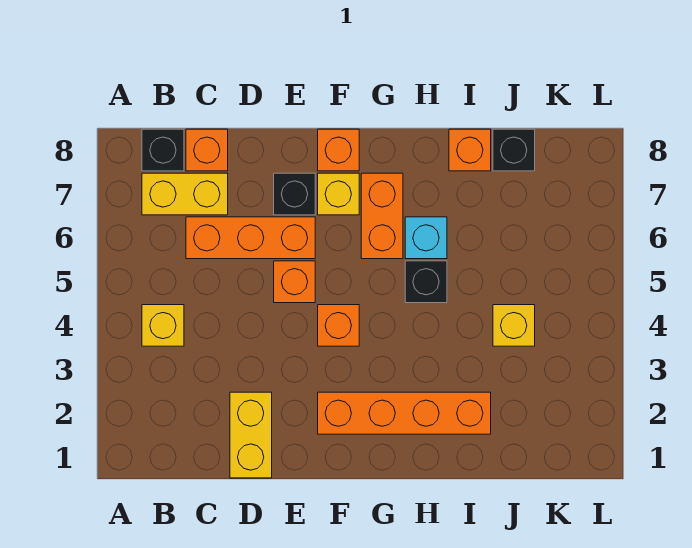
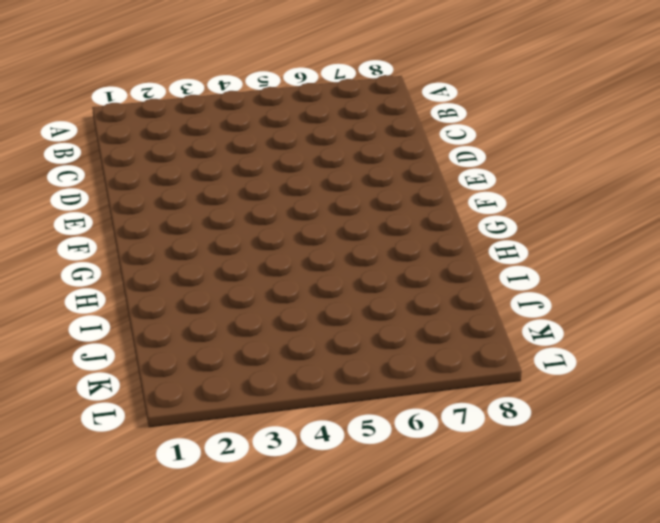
none -> yellow 1x1 brick [142,305,184,346]
none -> yellow 1x2 brick [142,173,228,215]
none -> black 1x1 brick [142,129,184,171]

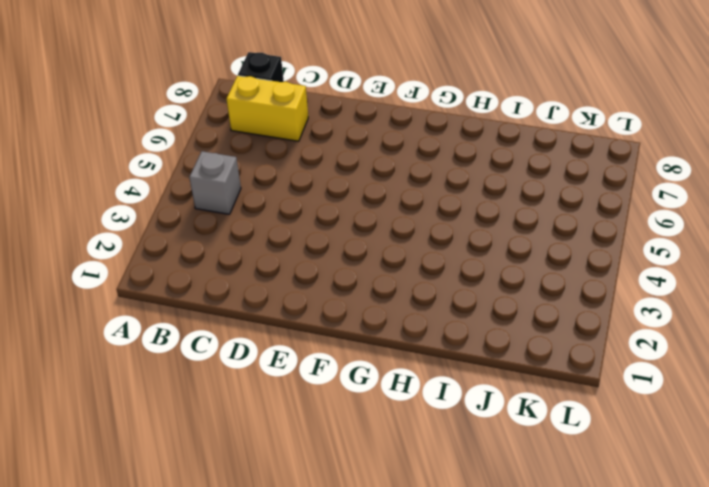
grey 1x1 brick [189,151,241,214] -> yellow 1x1 brick [142,305,184,346]
none -> orange 1x3 brick [186,217,315,259]
none -> orange 1x1 brick [186,129,228,171]
none -> yellow 1x2 brick [230,392,272,478]

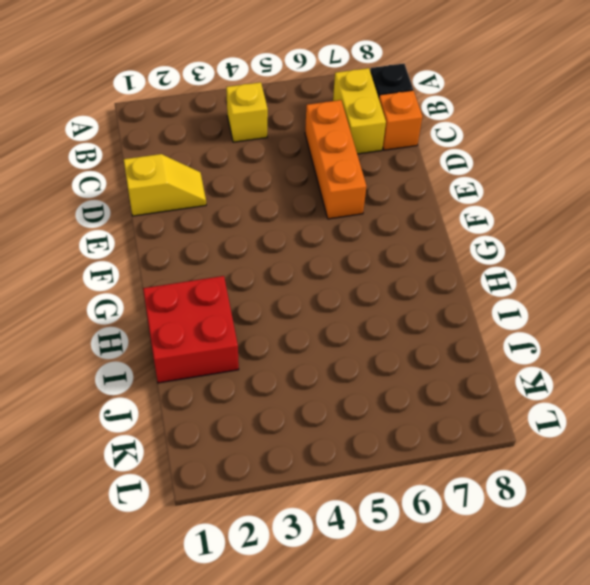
yellow 1x2 slope [124,154,206,216] -> yellow 1x2 brick [230,392,272,478]
red 2x2 brick [143,276,239,383] -> orange 1x4 brick [318,392,491,434]
none -> orange 1x1 brick [274,261,315,303]
none -> black 1x1 brick [274,173,315,215]
none -> orange 1x1 brick [318,305,359,346]

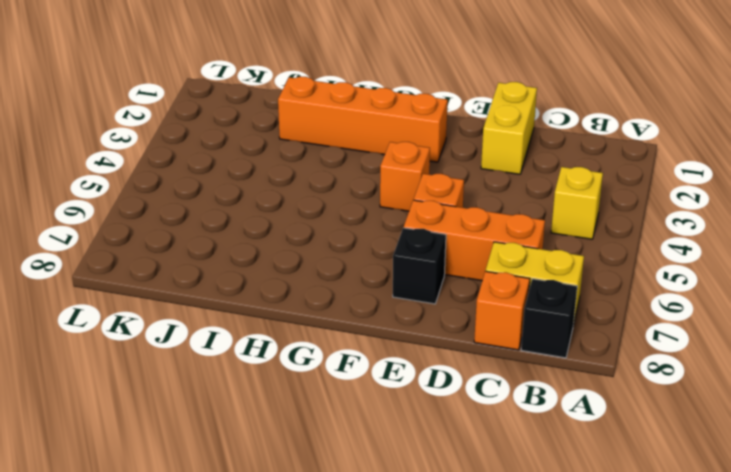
none -> yellow 1x1 brick [318,173,359,215]
none -> orange 1x1 brick [318,129,359,171]
none -> orange 1x2 brick [361,173,403,259]

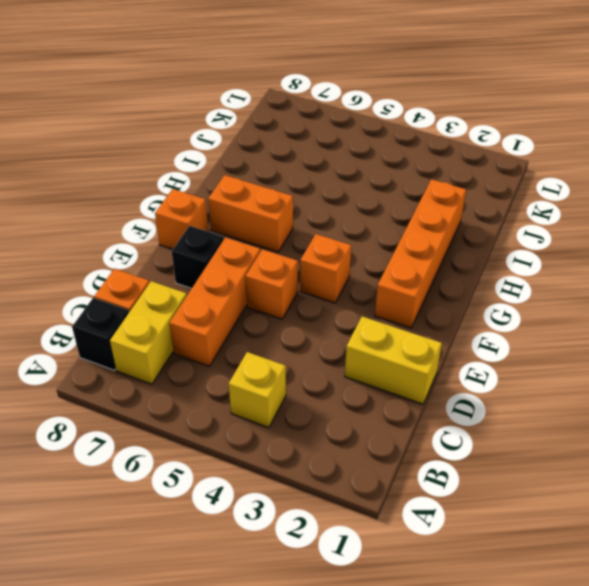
none -> yellow 1x1 brick [318,173,359,215]
none -> black 1x1 brick [405,261,447,303]
none -> cyan 1x1 brick [405,217,447,259]

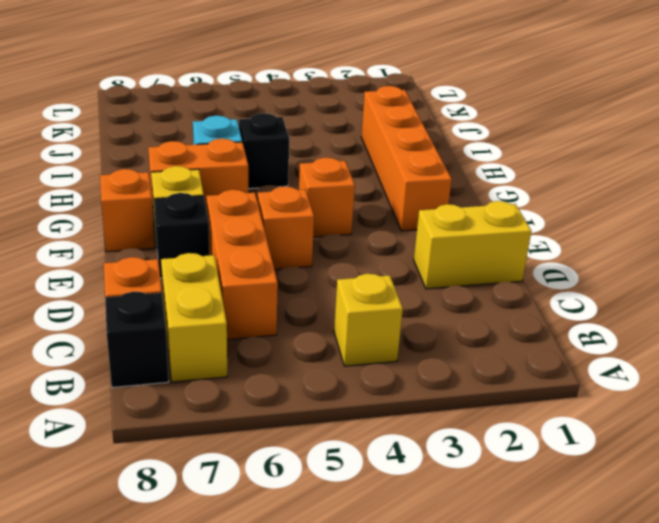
none -> orange 1x1 brick [449,129,491,171]
none -> yellow 1x1 brick [493,305,535,346]
none -> black 1x1 brick [493,129,535,171]

